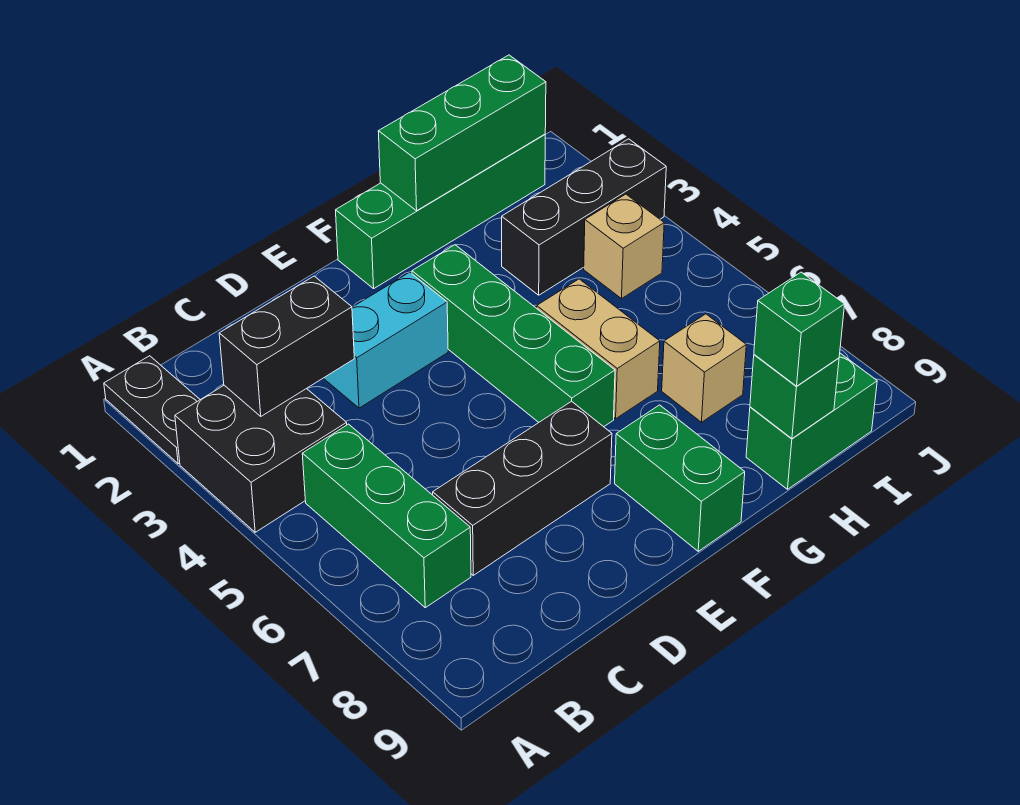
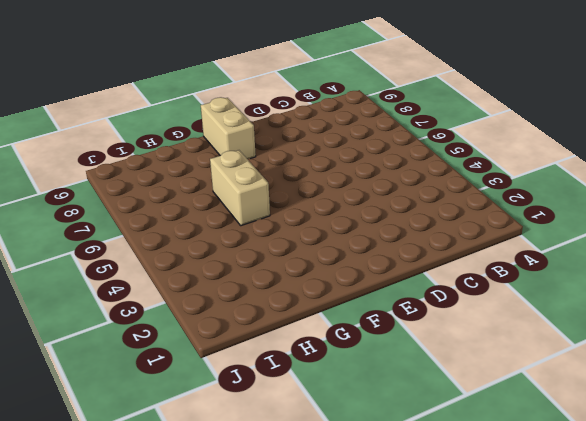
tan 1x2 brick [201,97,256,159] -> green 1x2 brick [615,405,745,551]
none -> black 1x2 plate [104,356,200,464]
none -> black 2x2 brick [175,385,347,532]
none -> green 1x3 brick [302,424,471,608]

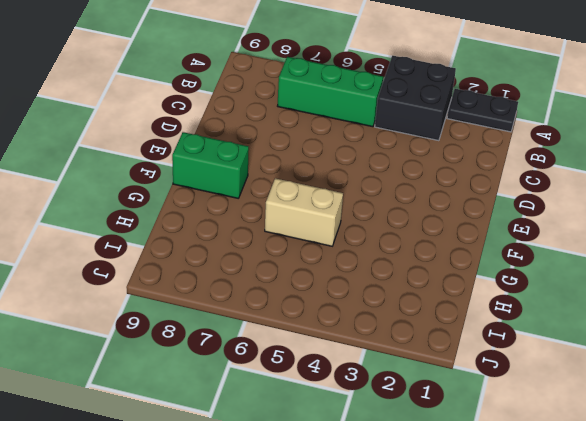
none -> black 1x3 brick [433,401,612,575]
none -> cyan 1x2 brick [324,272,448,408]
none -> green 1x4 brick [336,134,545,289]

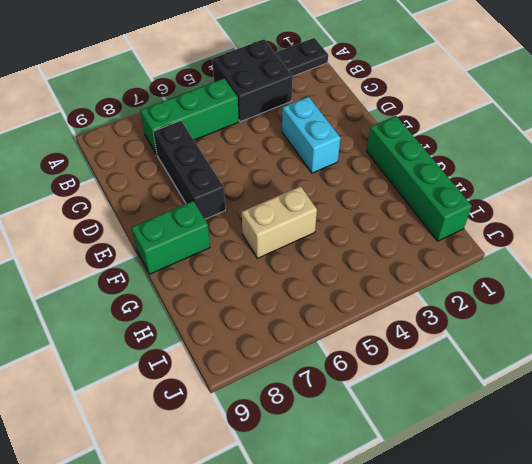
none -> green 1x4 brick [412,245,615,427]
none -> black 1x3 brick [502,139,666,295]
none -> tan 1x1 brick [662,314,746,422]

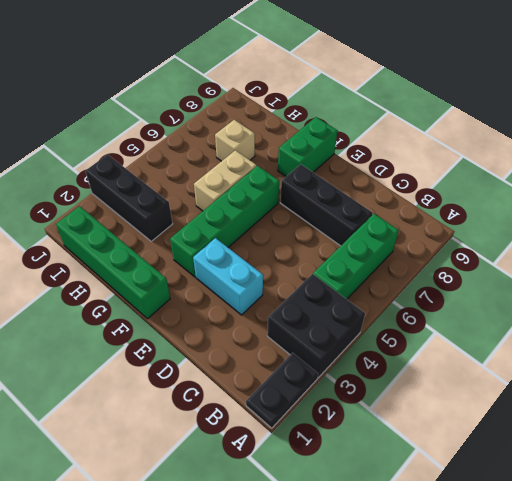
none -> green 1x2 brick [746,353,877,489]
none -> tan 1x1 brick [584,194,664,299]
none -> black 1x2 brick [219,276,354,416]

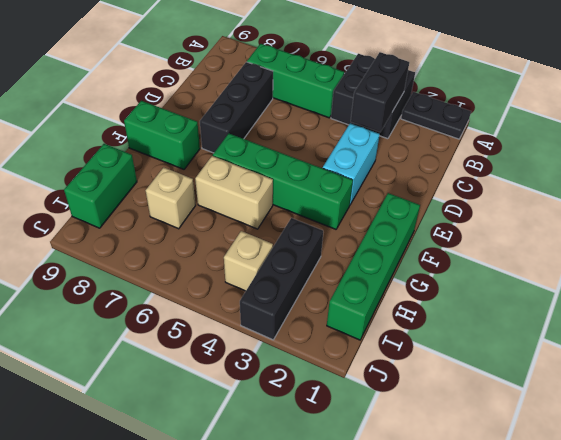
none -> green 1x3 brick [378,55,546,211]
none -> green 1x1 brick [750,355,839,439]
none -> green 1x1 brick [754,272,845,386]

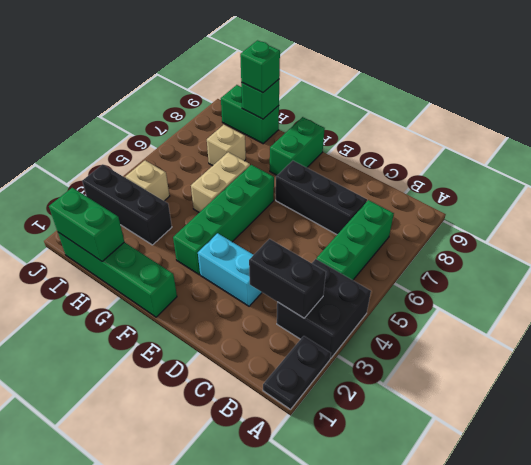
green 1x2 brick [49,188,124,262] -> green 1x3 brick [378,55,546,211]

